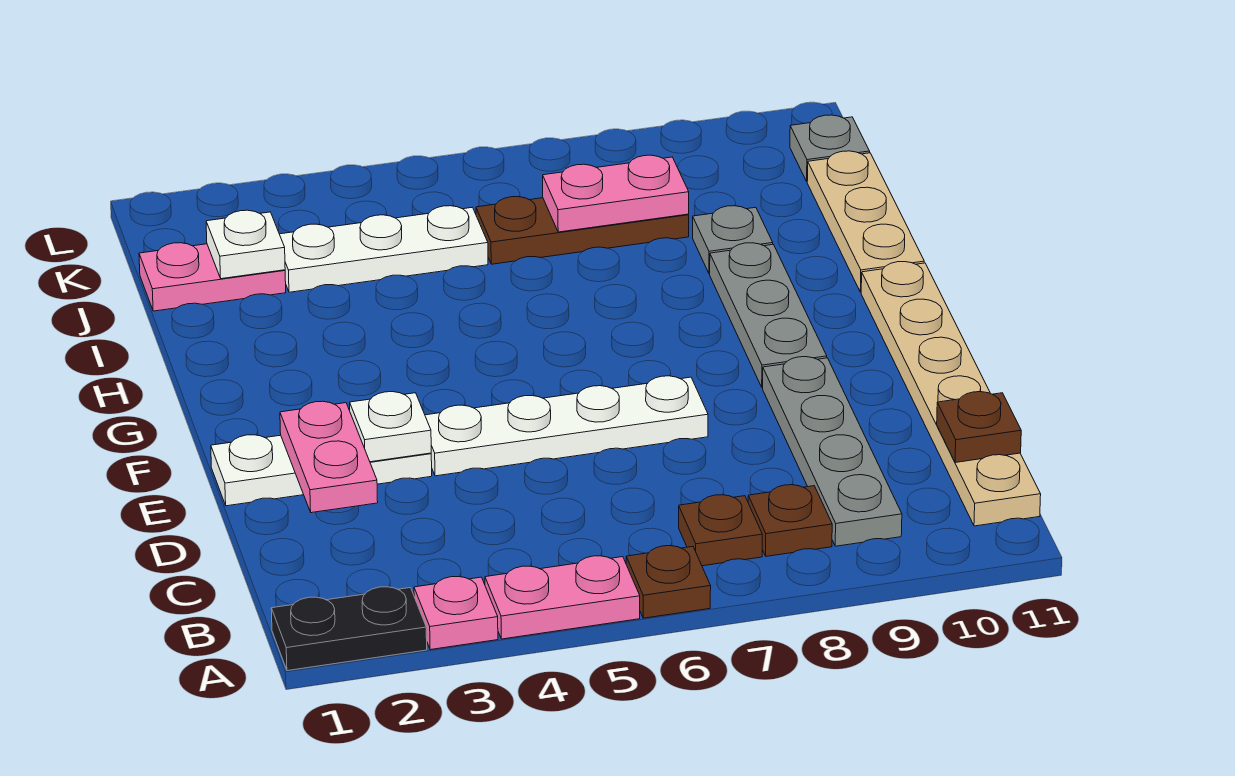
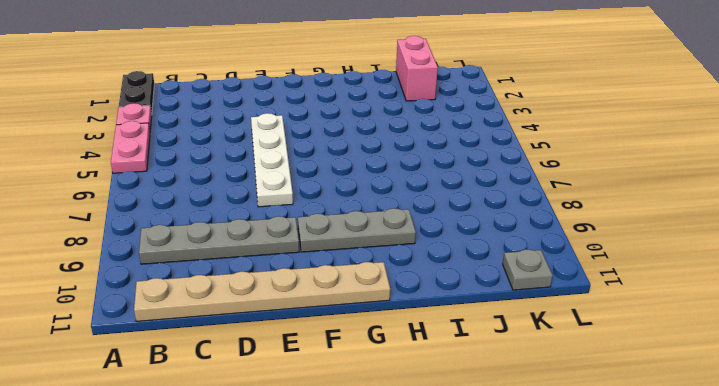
pink 1x2 brick [396,36,438,101] -> pink 1x2 plate [139,243,286,311]
none -> brown 1x1 plate [626,546,711,618]
none -> brown 1x1 plate [679,495,762,566]
none -> brown 1x1 plate [748,485,832,556]

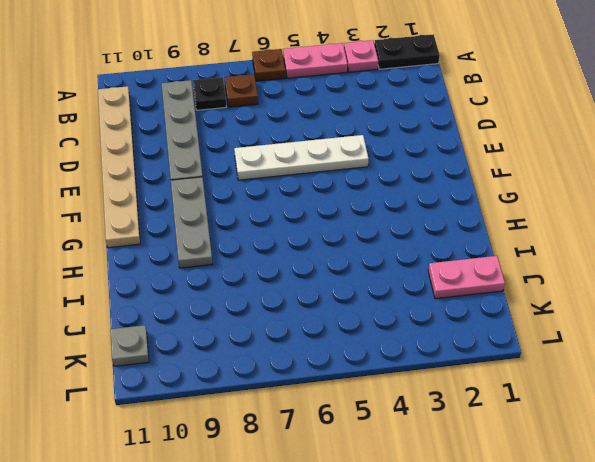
black 1x1 plate [193,77,226,110] -> brown 1x1 plate [748,485,832,556]
none -> white 1x3 plate [211,435,432,506]
none -> tan 1x3 plate [807,151,924,292]
none -> grey 1x1 plate [693,206,773,274]

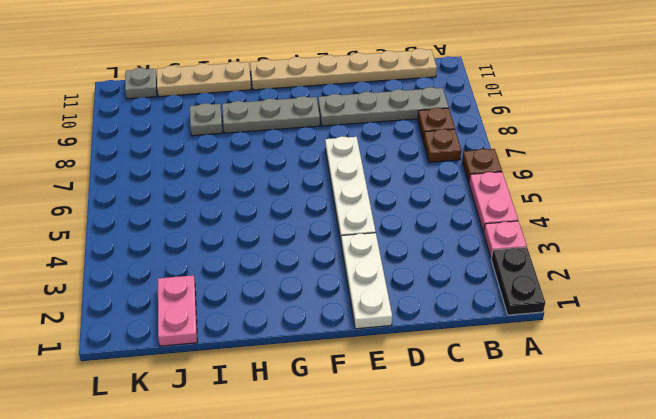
none -> white 1x3 plate [280,206,488,292]
none -> brown 1x3 plate [476,197,689,264]
none -> brown 1x1 plate [937,392,1021,463]

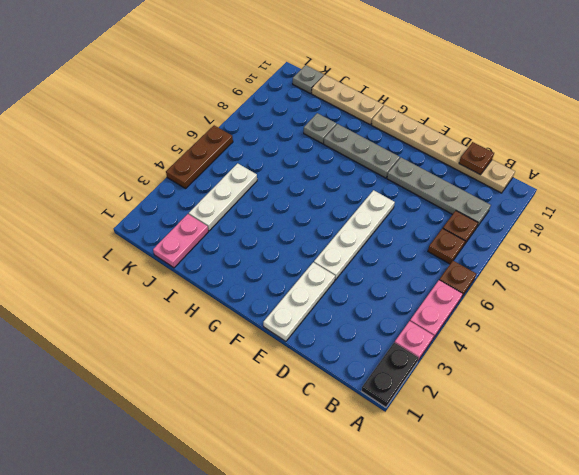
brown 1x3 plate [166,125,233,189] -> brown 1x3 plate moved to [476,197,689,264]
none -> pink 1x2 plate [280,401,378,513]
none -> white 1x1 plate [350,392,431,462]
none -> white 1x1 plate [206,210,285,279]

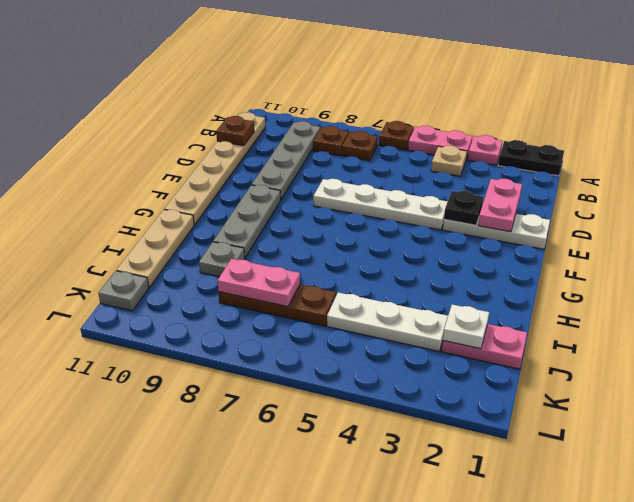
tan 1x1 plate [431,146,467,176] -> none
black 1x1 plate [444,191,483,225] -> white 1x1 plate [350,392,431,462]

